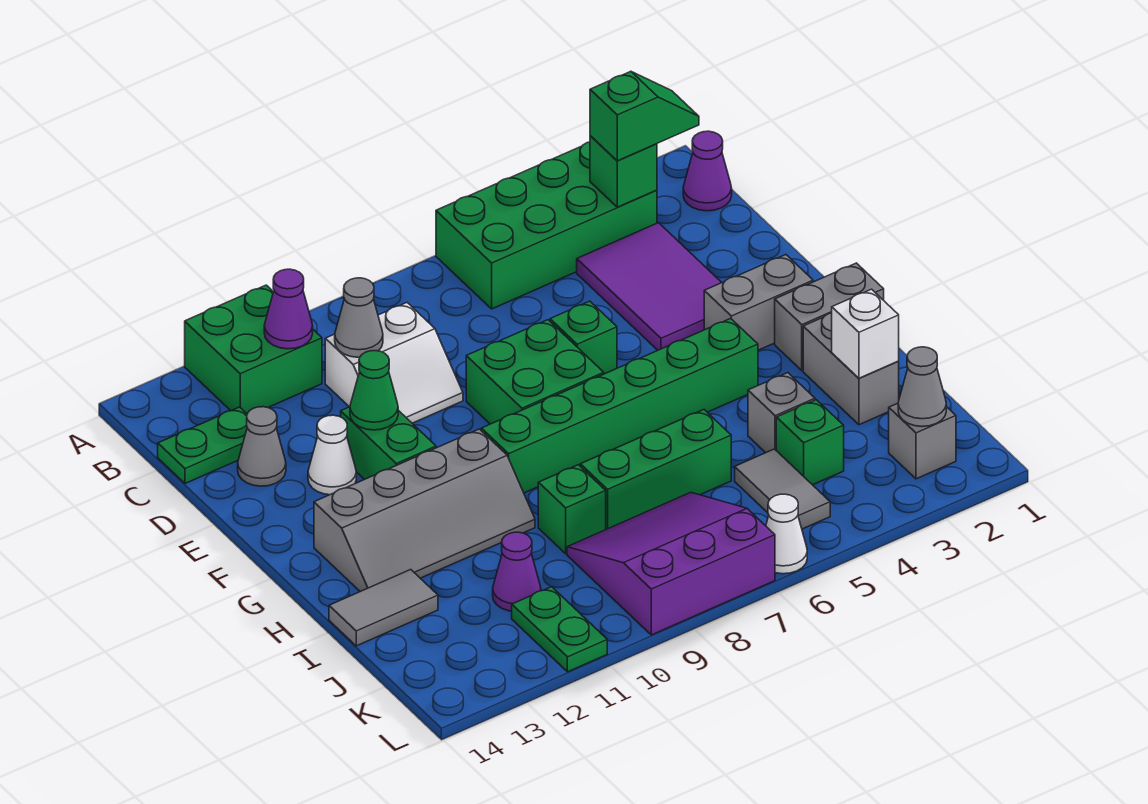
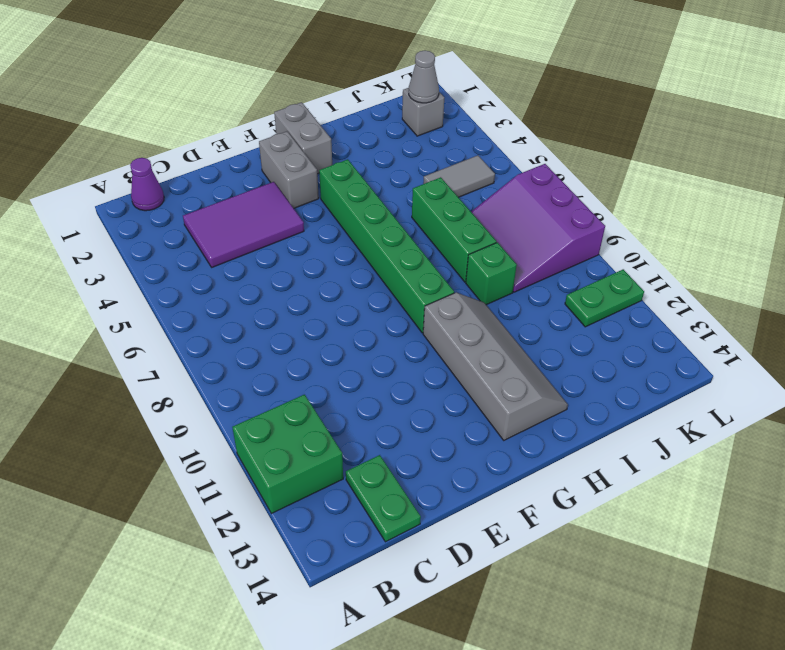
none -> green 2x4 brick [436,142,657,309]
none -> white 2x2 slope [325,303,463,423]
none -> grey 1x1 cone [238,407,286,486]
none -> green 1x1 brick [550,301,617,374]

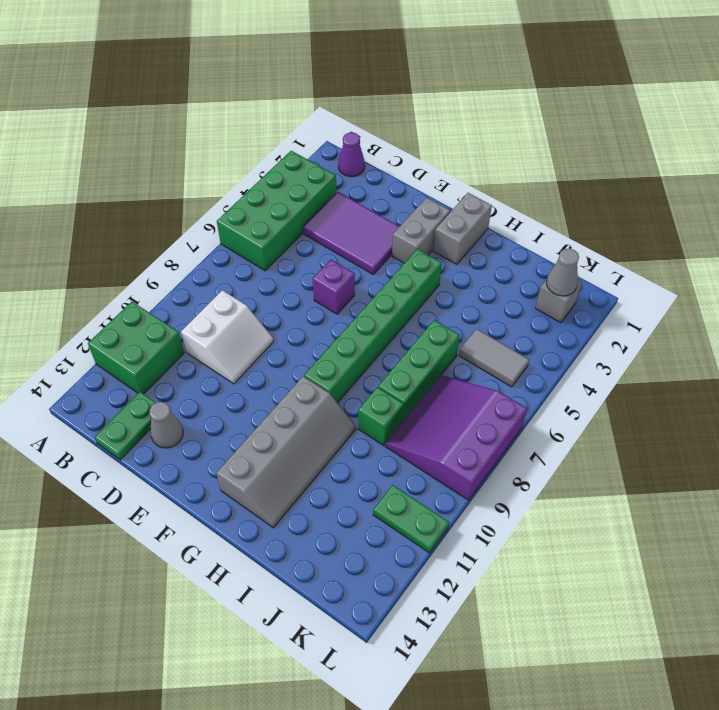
purple 1x1 brick [313,260,355,314] -> green 1x1 brick [550,301,617,374]
none -> green 2x2 brick [466,320,604,424]
none -> green 1x2 brick [341,407,436,479]
none -> white 1x1 cone [308,415,356,495]
none -> grey 1x2 brick [803,313,899,425]

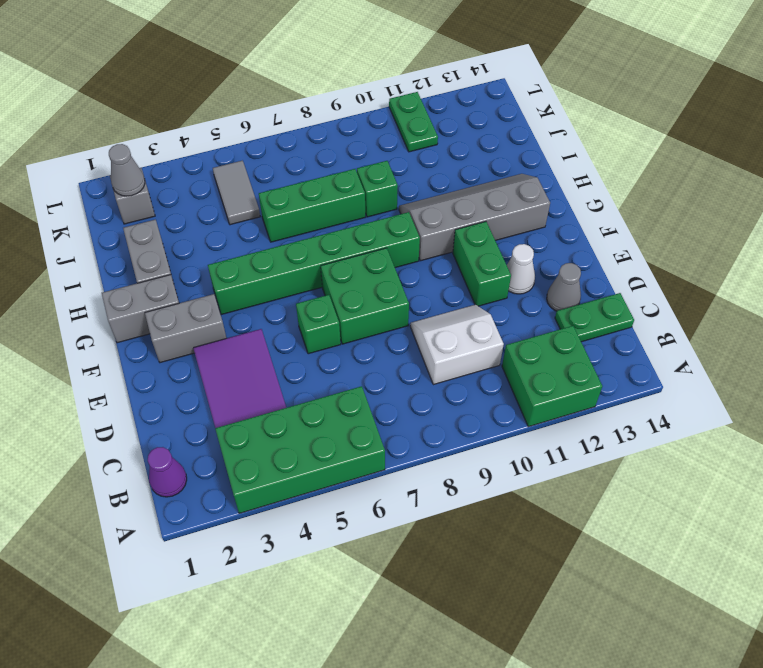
none -> grey 1x1 brick [748,373,815,453]
none -> grey 1x2 tile [329,570,438,646]
none -> green 1x1 brick [776,400,844,485]
none -> purple 3x3 slope [567,492,775,635]

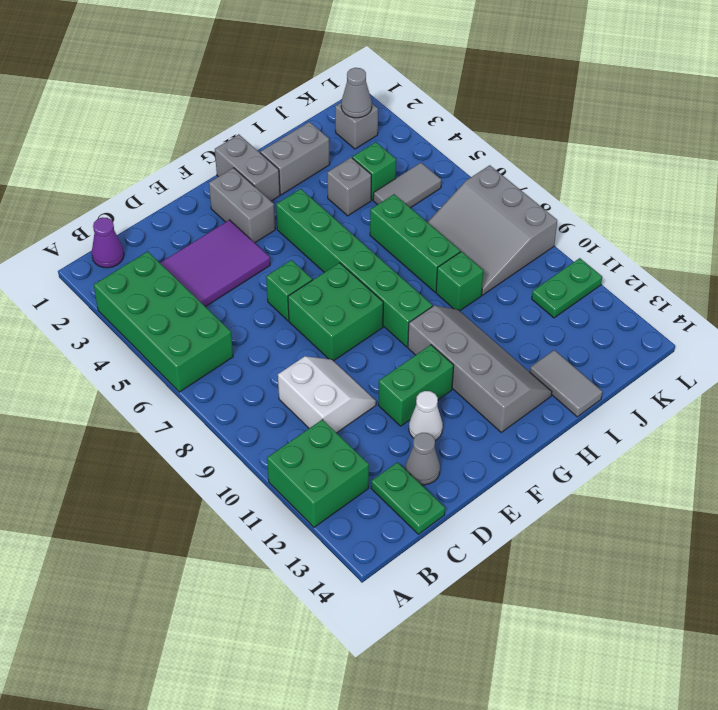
grey 3x3 slope [428,165,557,295] -> purple 3x3 slope [567,492,775,635]
none -> purple 1x1 cone [493,532,541,611]
none -> white 1x1 cone [766,494,807,574]
none -> green 1x1 brick [590,136,657,207]
none -> purple 1x1 cone [264,269,313,349]

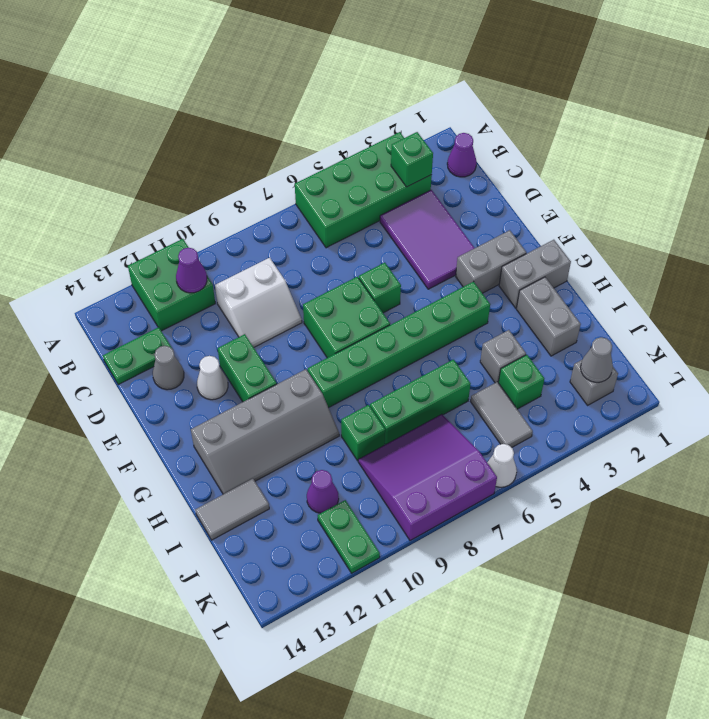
none -> grey 1x1 cone [335,278,383,357]
none -> green 1x1 cone [350,351,398,430]
none -> white 1x1 brick [832,289,899,378]
none -> green 1x2 slope [590,71,699,161]

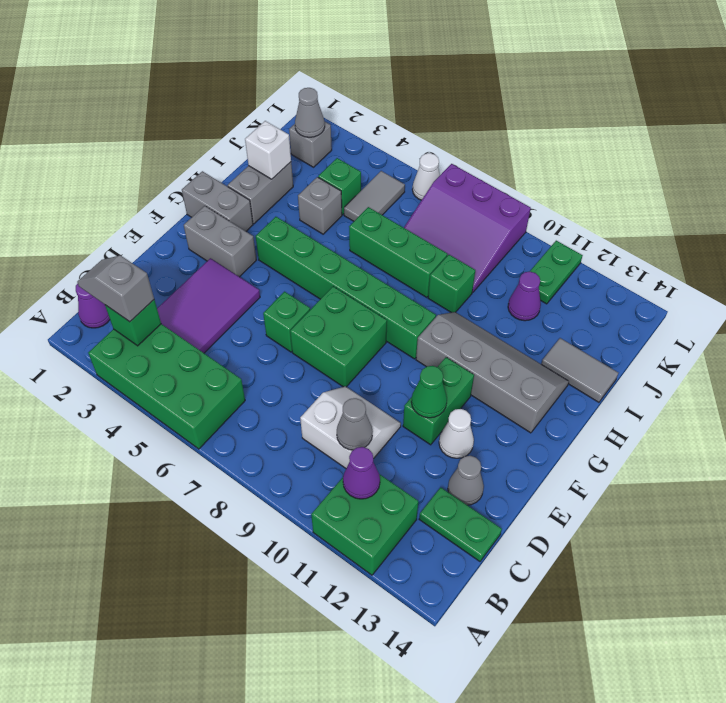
grey 1x2 slope [77,255,154,322] -> green 1x2 slope [590,71,699,161]

